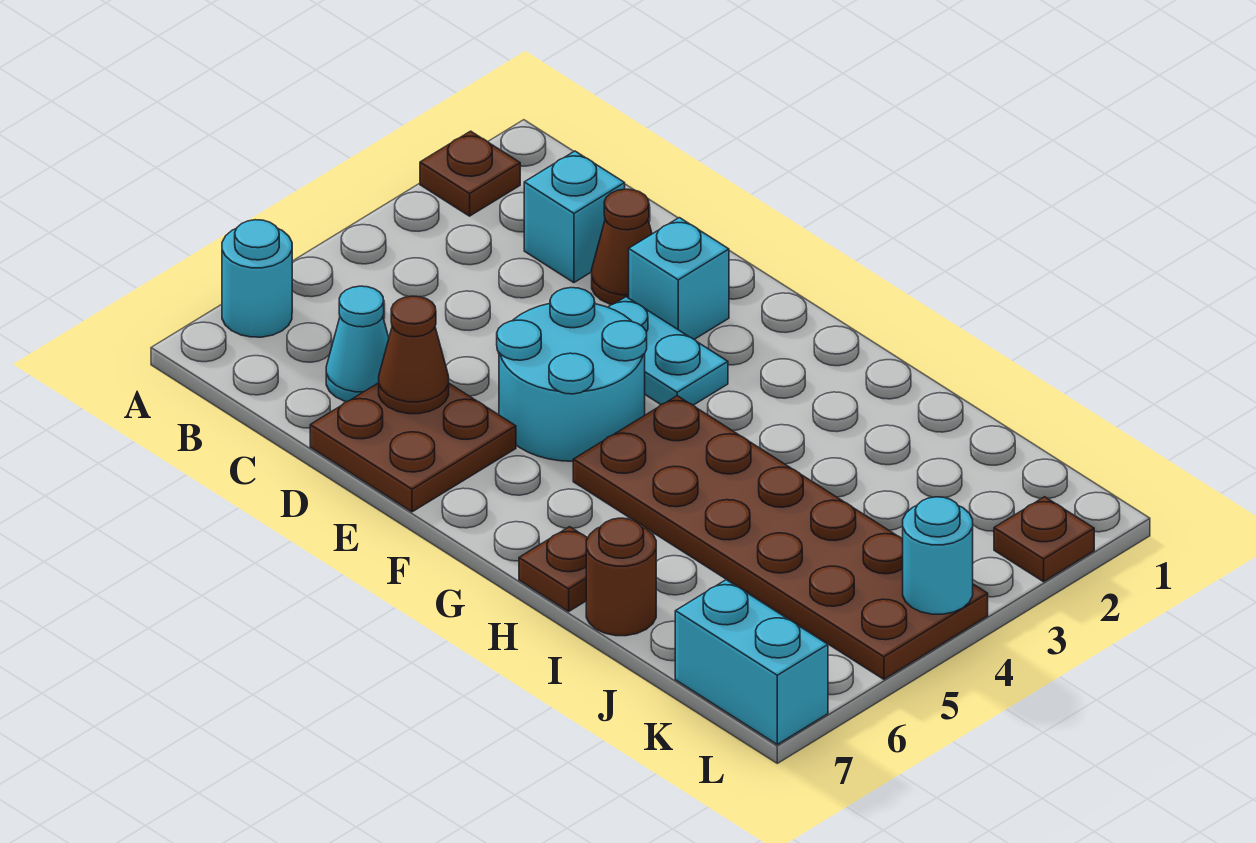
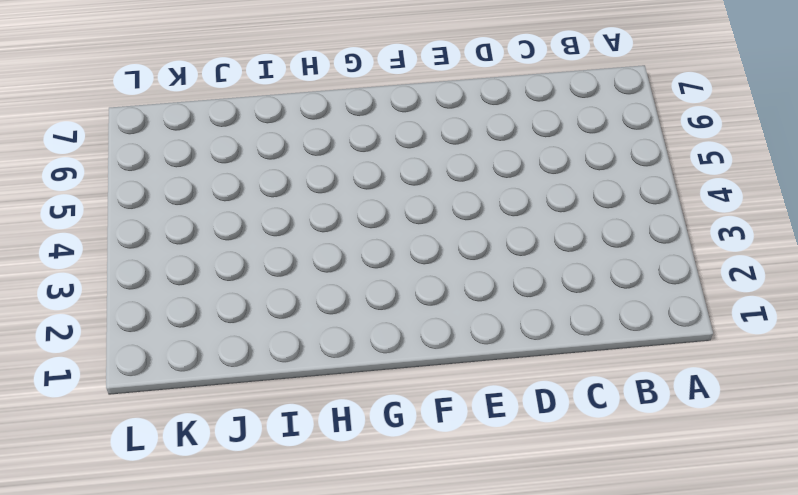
none -> brown 1x1 plate [420,131,520,216]
none -> cyan 1x1 round brick [222,220,292,337]
none -> cyan 1x1 brick [524,151,625,283]

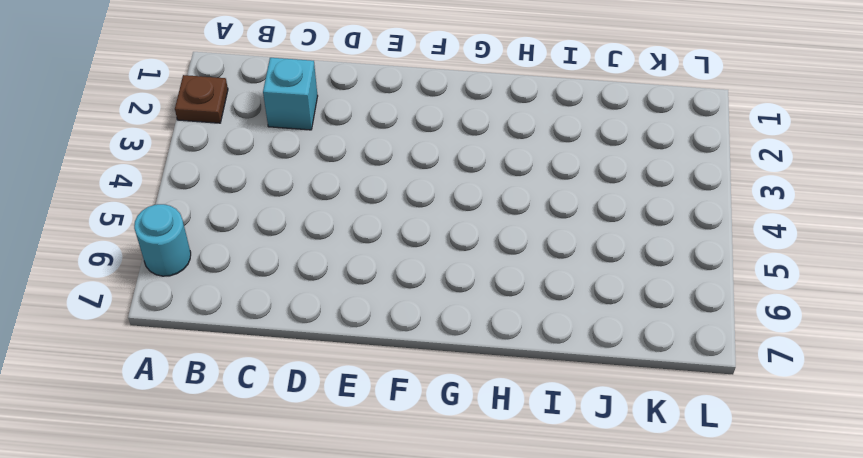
none -> cyan 1x1 cone [326,286,389,402]
none -> brown 1x1 cone [592,189,652,305]
none -> brown 2x2 plate [310,383,516,512]

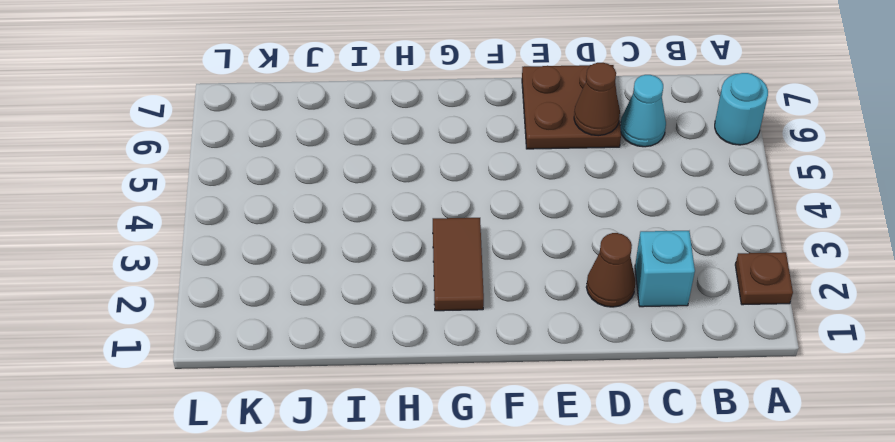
brown 1x2 tile [433,218,484,311] -> none
none -> cyan 1x1 brick [629,218,729,340]
none -> cyan 1x2 plate [608,297,728,405]
none -> cyan 2x2 round brick [497,288,647,461]

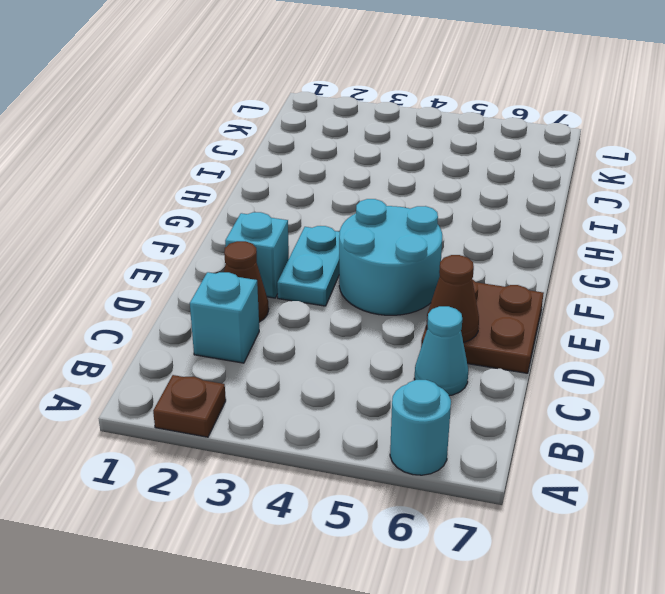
none -> brown 2x6 plate [573,396,988,679]
none -> brown 1x1 plate [519,527,588,611]
none -> brown 1x1 round brick [586,518,656,636]

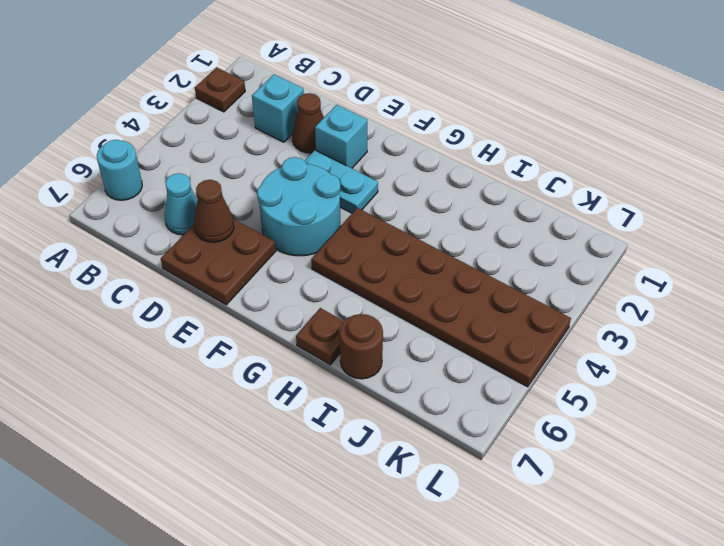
none -> cyan 1x2 brick [675,580,828,744]
none -> brown 1x1 plate [994,497,1094,582]
none -> cyan 1x1 round brick [903,497,973,614]

